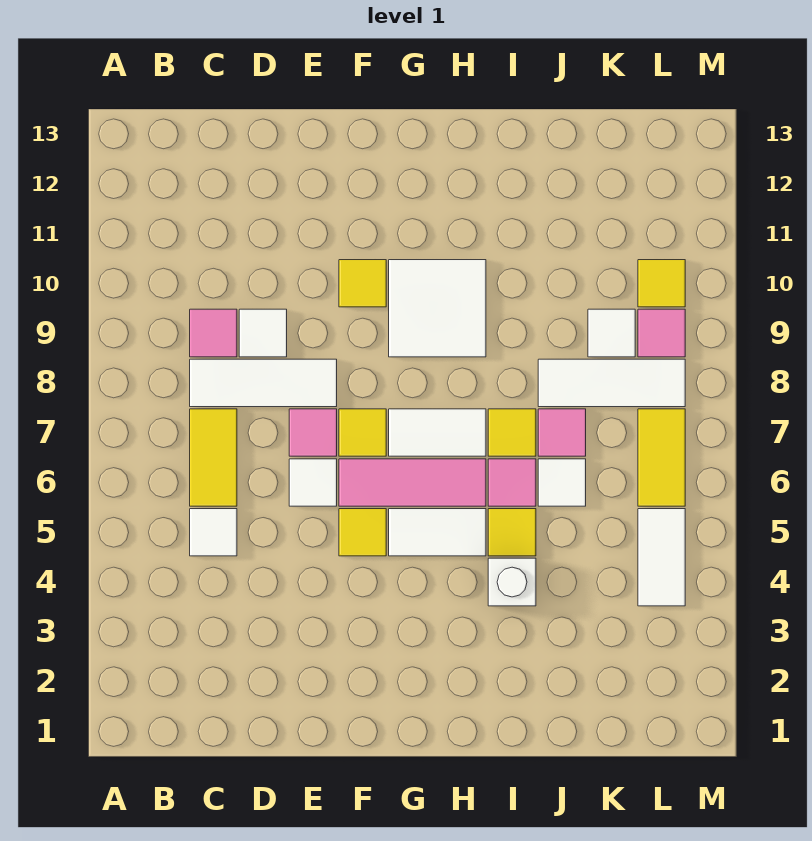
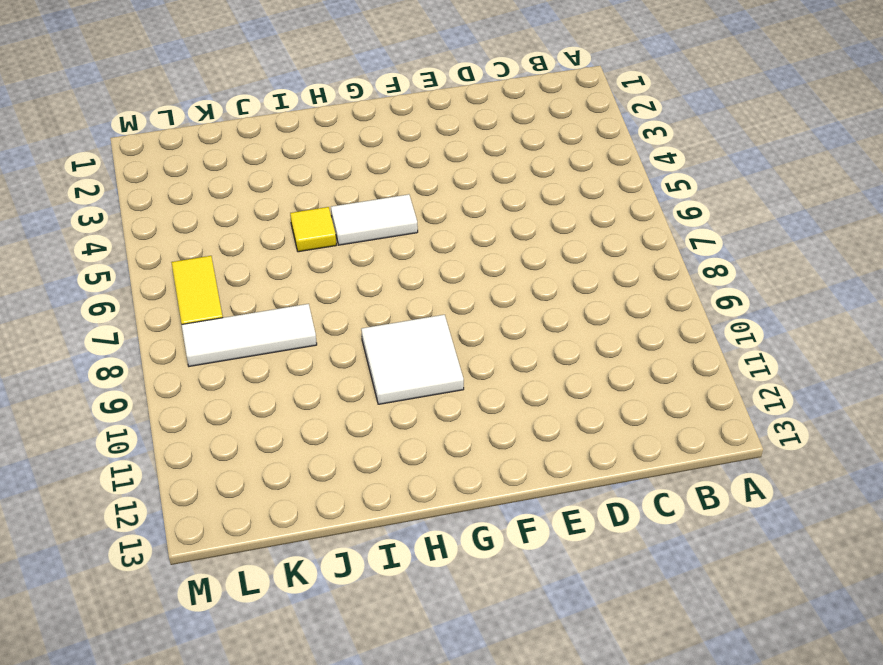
none -> white 1x1 tile [190,509,237,556]
none -> yellow 1x2 tile [190,409,237,506]
none -> white 1x3 tile [190,359,337,407]

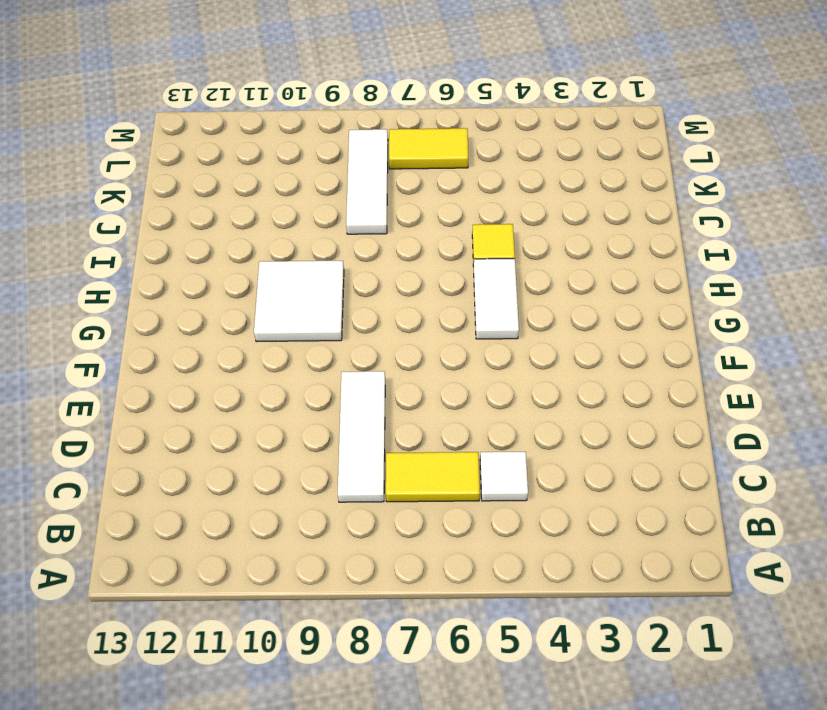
none -> pink 1x1 tile [190,309,237,357]
none -> white 1x1 tile [239,309,287,357]
none -> white 1x1 tile [289,459,337,506]

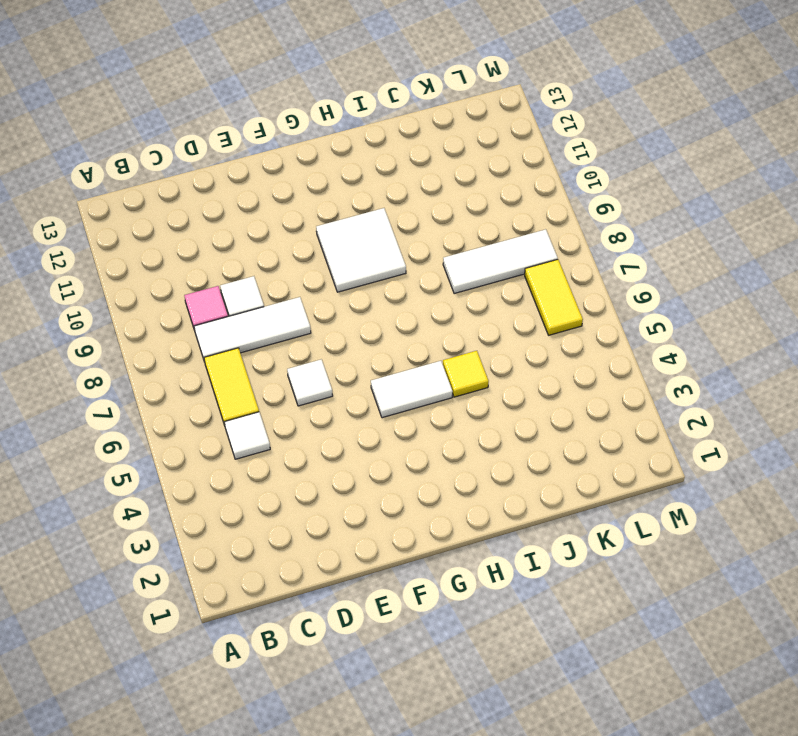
none -> pink 1x1 tile [289,409,337,456]
none -> yellow 1x1 tile [339,509,386,556]
none -> pink 1x3 tile [339,459,486,506]

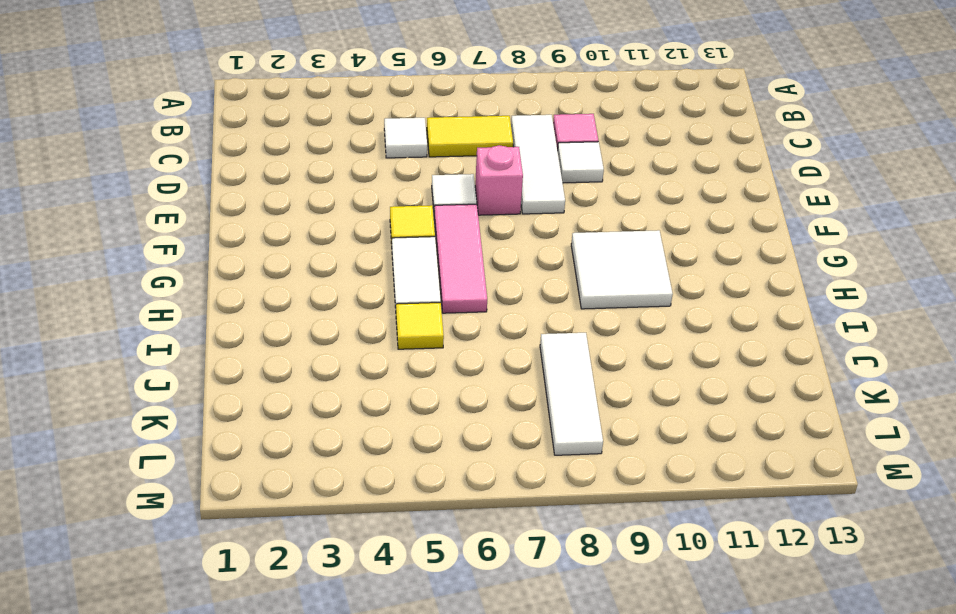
pink 1x1 brick [475,145,523,215] -> pink 1x1 tile [289,409,337,456]
none -> yellow 1x1 tile [339,409,386,456]
none -> yellow 1x1 tile [339,260,386,307]
none -> white 1x2 tile [389,409,486,456]

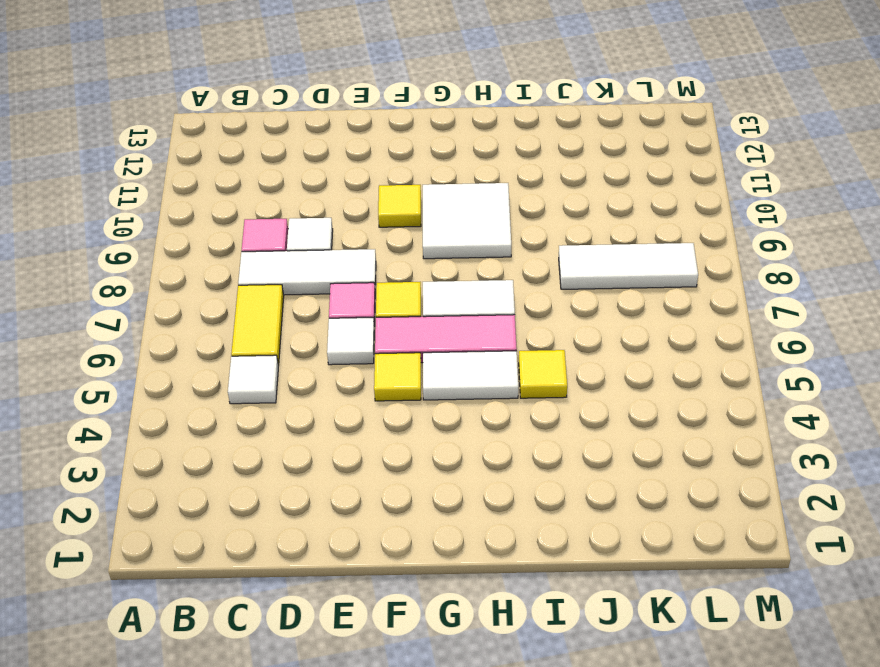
none -> white 1x1 brick [488,558,536,606]
none -> pink 1x1 tile [488,459,536,506]
none -> yellow 1x1 tile [488,409,536,456]

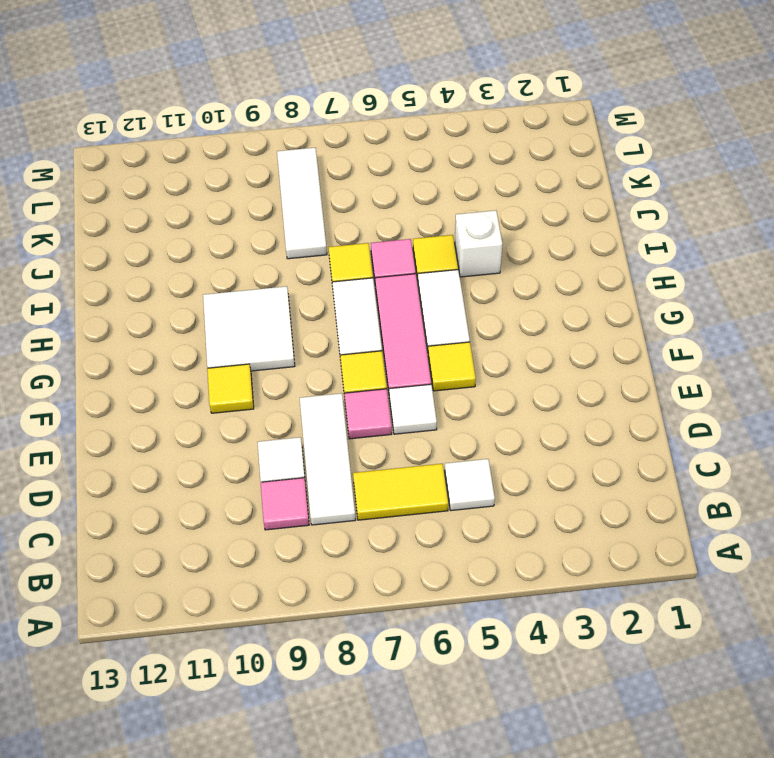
none -> white 1x1 tile [538,459,586,506]
none -> pink 1x1 tile [538,409,586,456]
none -> white 1x1 tile [588,309,635,357]

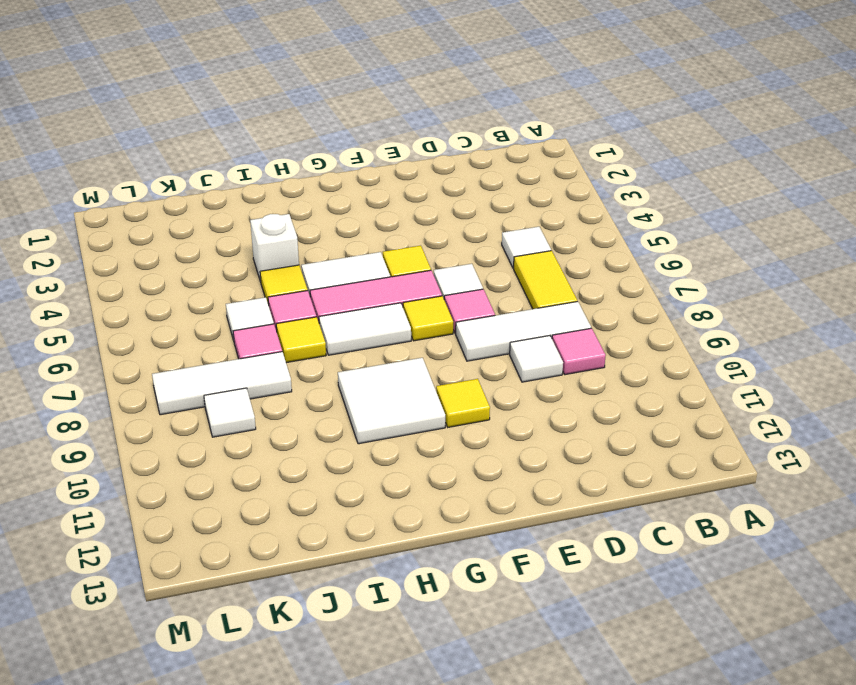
none -> white 1x2 tile [638,509,685,606]
none -> yellow 1x2 tile [638,409,685,506]
none -> pink 1x1 tile [638,309,685,357]

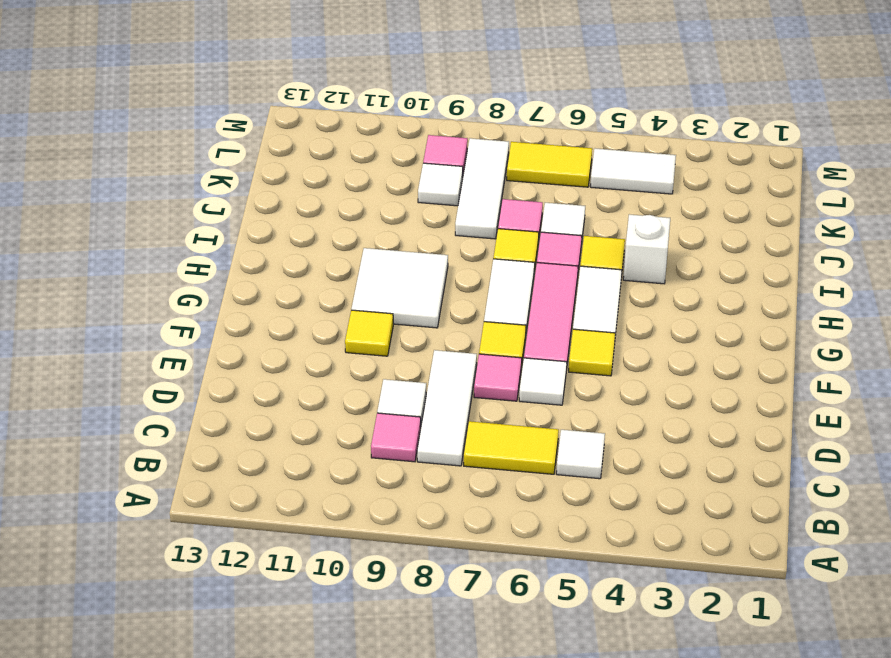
none -> yellow 1x1 tile [638,260,685,307]

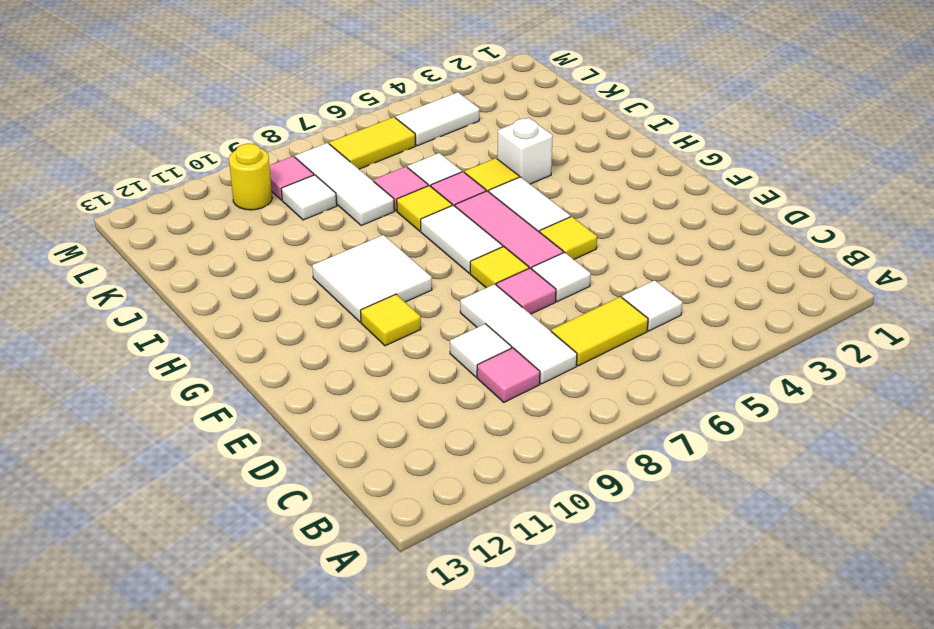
yellow 1x1 round brick [229,143,272,210] -> yellow 1x1 tile [638,260,685,307]

